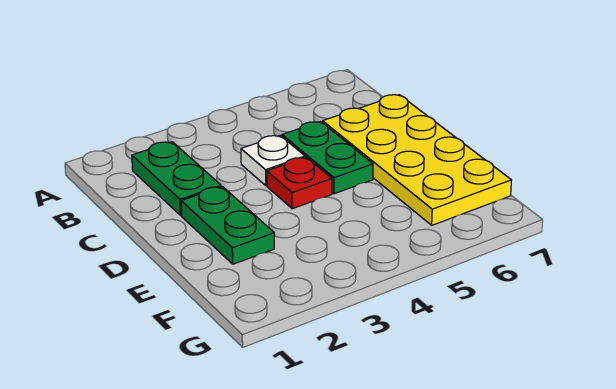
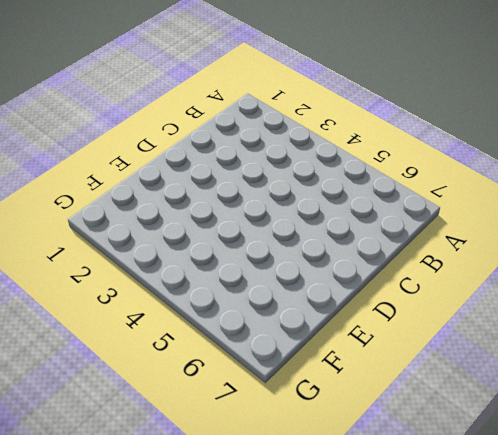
none -> green 1x2 plate [132,142,221,215]
none -> white 1x1 plate [241,135,305,185]

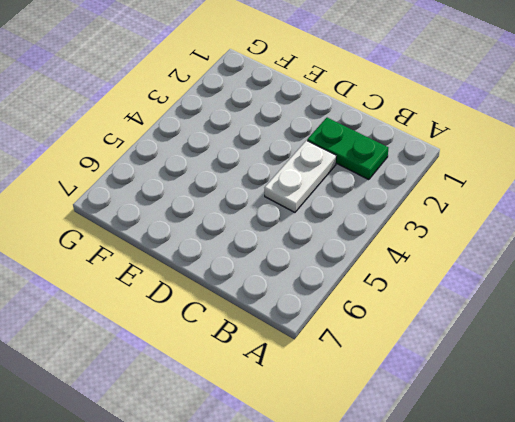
white 1x2 plate [264,140,336,212] -> white 1x1 plate [241,135,305,185]
none -> green 1x2 plate [282,122,373,194]
none -> yellow 2x4 plate [323,95,511,225]

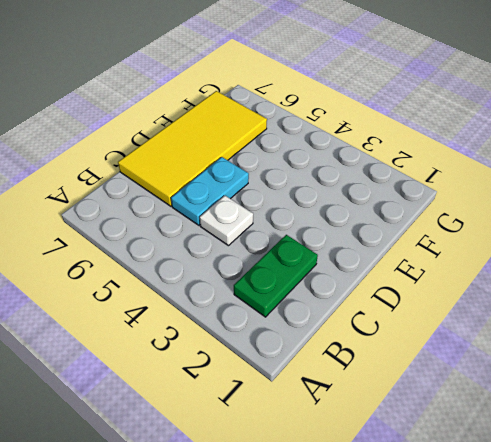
cyan 1x2 plate [171,157,249,225] -> green 1x2 plate [282,122,373,194]
yellow 2x4 tile [118,91,267,206] -> yellow 2x4 plate [323,95,511,225]
none -> green 1x2 plate [181,186,274,264]
none -> red 1x1 plate [267,157,332,209]

